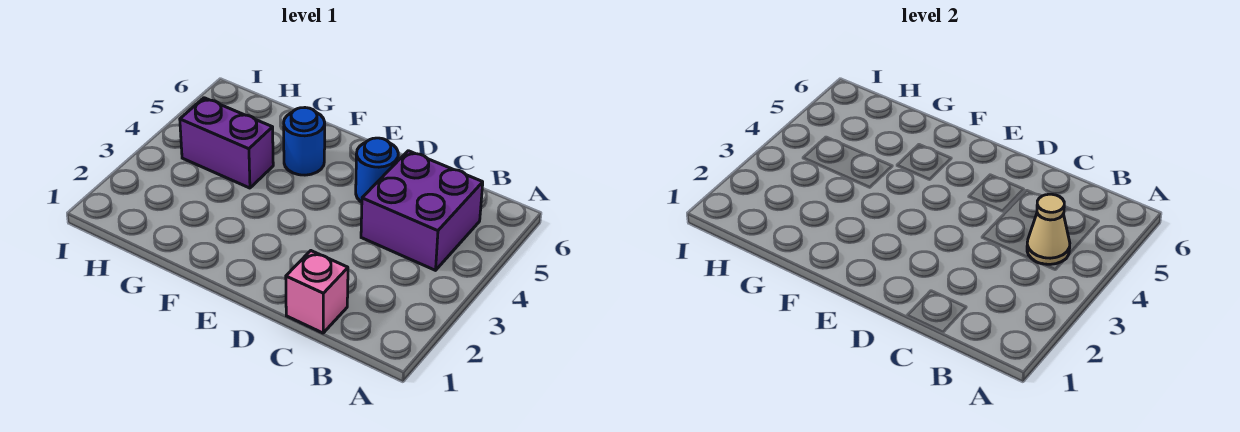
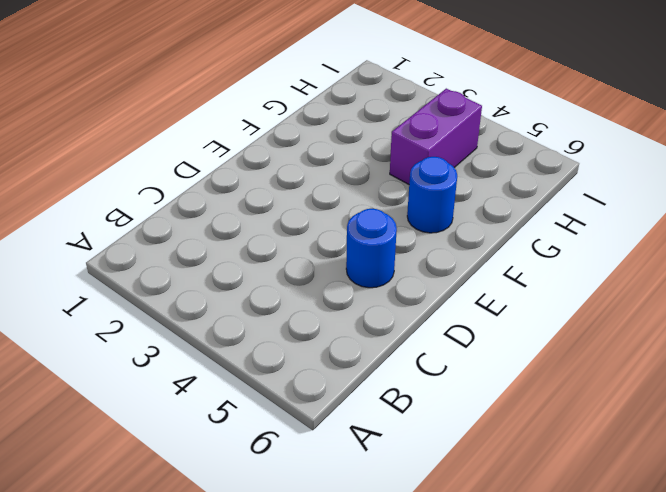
none -> purple 2x2 brick [361,151,483,270]
none -> pink 1x1 brick [286,251,348,333]

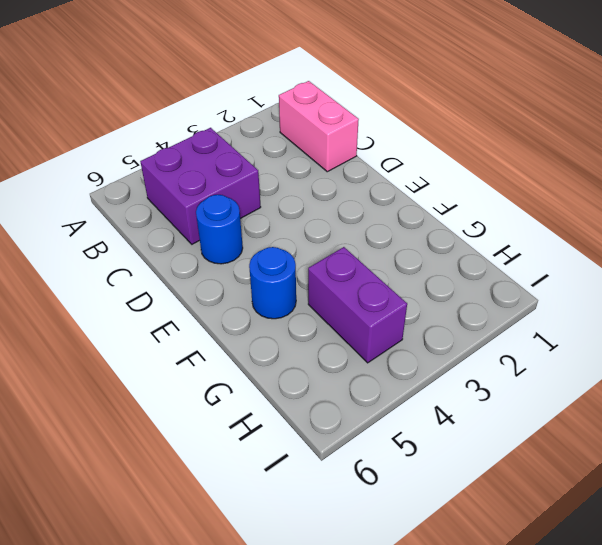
pink 1x2 brick [279,81,359,172] -> pink 1x1 brick [286,251,348,333]
none -> tan 1x1 cone [1027,194,1070,264]

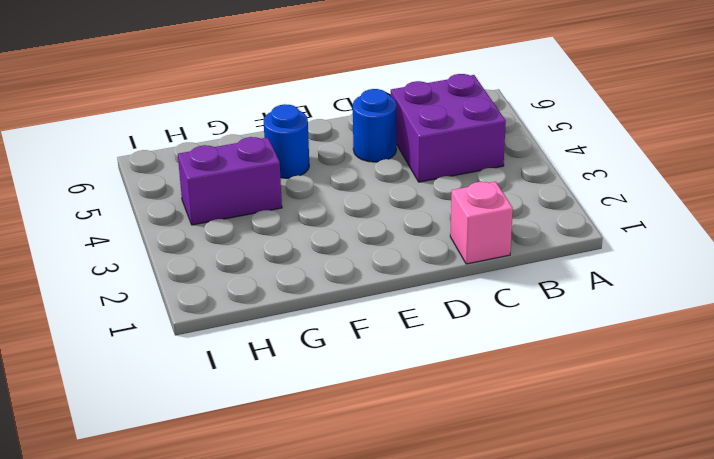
none -> tan 1x1 cone [1027,194,1070,264]

